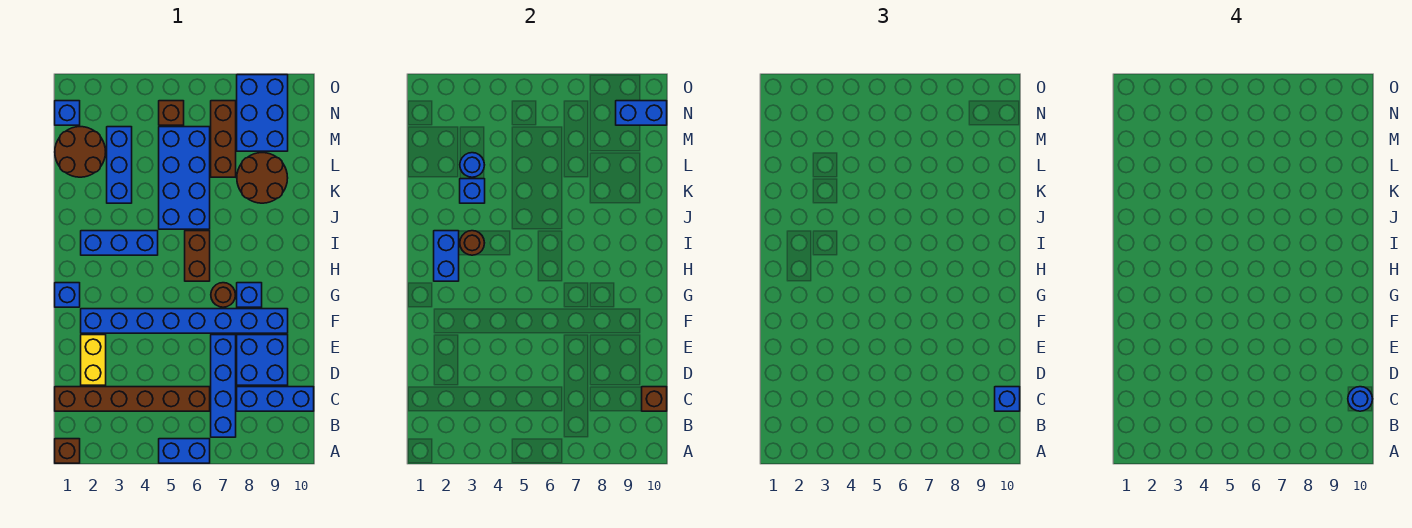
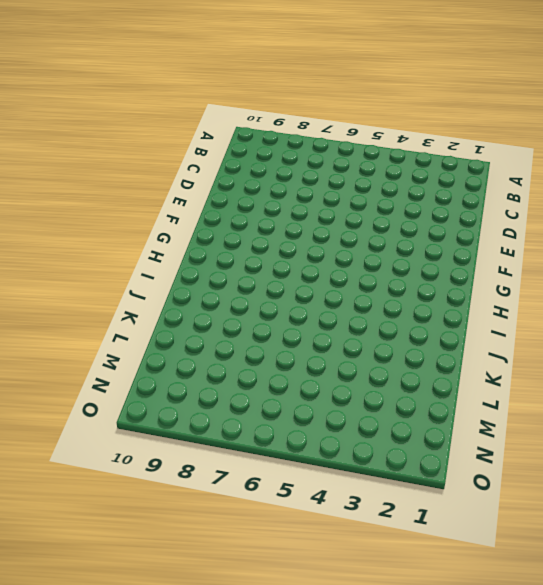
none -> brown 1x1 brick [55,439,80,463]
none -> blue 1x2 brick [159,439,210,463]
none -> blue 1x4 brick [211,335,236,437]

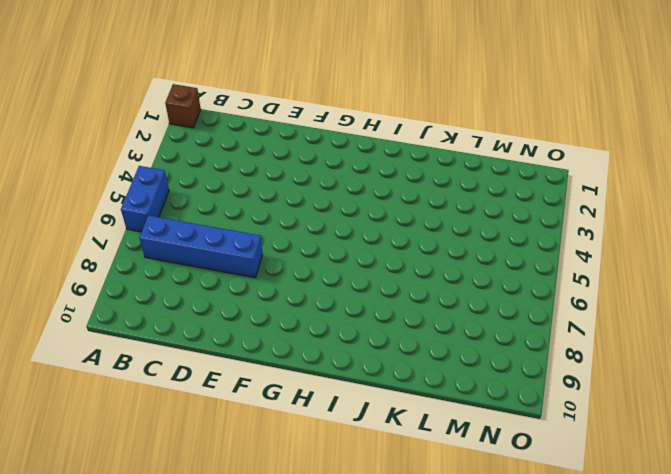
none -> brown 1x6 brick [55,387,210,411]
none -> blue 1x3 brick [237,387,314,411]
none -> yellow 1x2 brick [81,335,106,385]

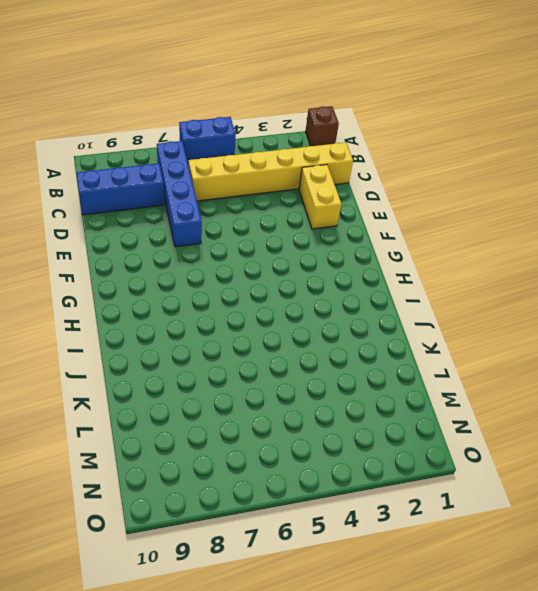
yellow 1x6 brick [188,143,353,201] -> brown 1x6 brick [55,387,210,411]
none -> blue 2x2 brick [237,335,288,385]
none -> blue 1x8 brick [81,309,288,333]
none -> blue 1x1 brick [55,283,80,307]

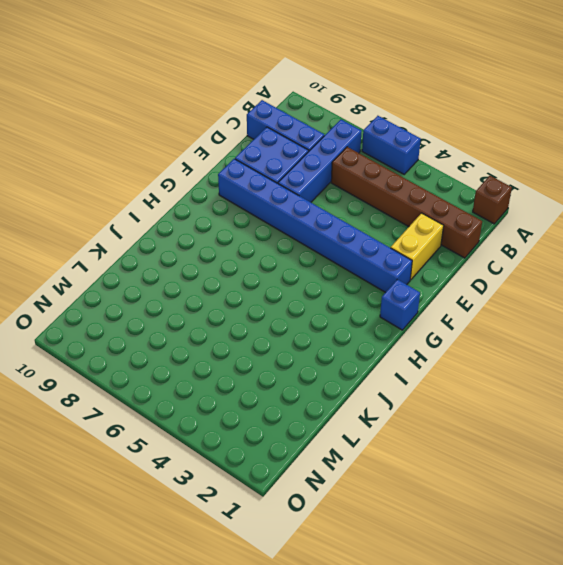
none -> brown 1x1 round brick [211,283,235,307]
none -> blue 1x1 brick [237,283,262,307]
none -> brown 1x2 brick [185,231,210,281]

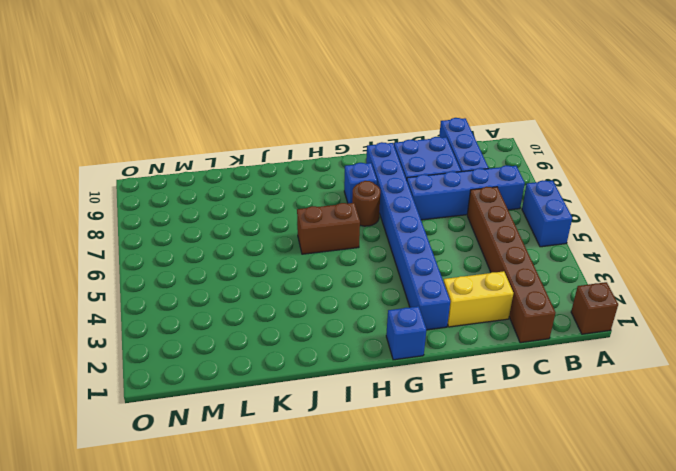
none -> blue 1x3 brick [81,231,158,255]
none -> blue 2x4 brick [159,127,210,229]
none -> blue 1x3 brick [107,127,132,203]

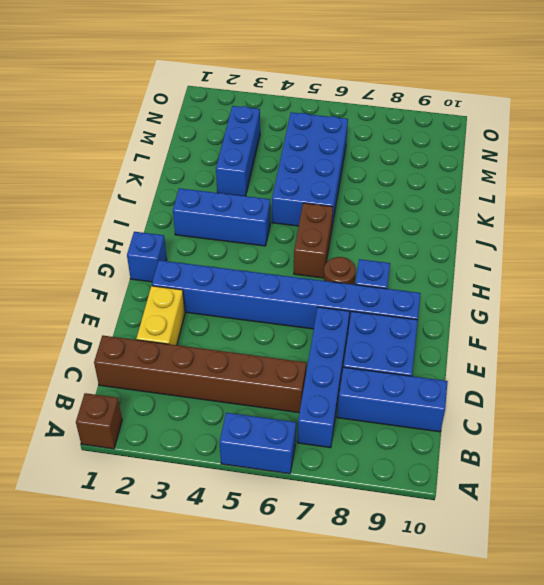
none -> brown 2x2 round brick [237,153,288,203]
none -> brown 2x2 round brick [55,127,106,177]
none -> brown 1x3 brick [211,101,236,177]

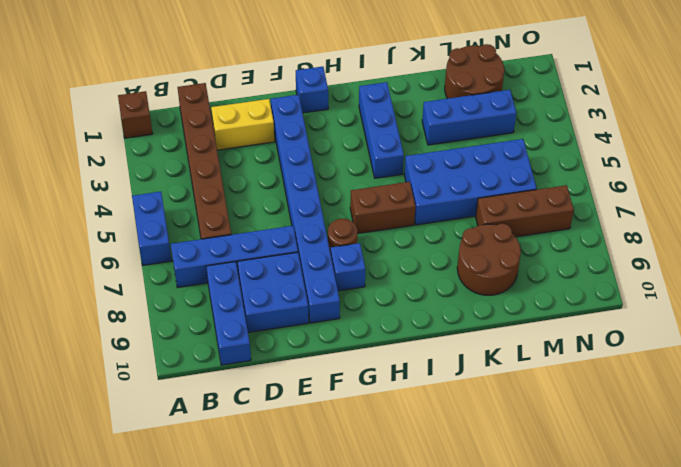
none -> blue 2x3 brick [237,75,288,151]
none -> blue 1x1 brick [55,101,80,125]
none -> brown 1x1 brick [159,101,184,125]

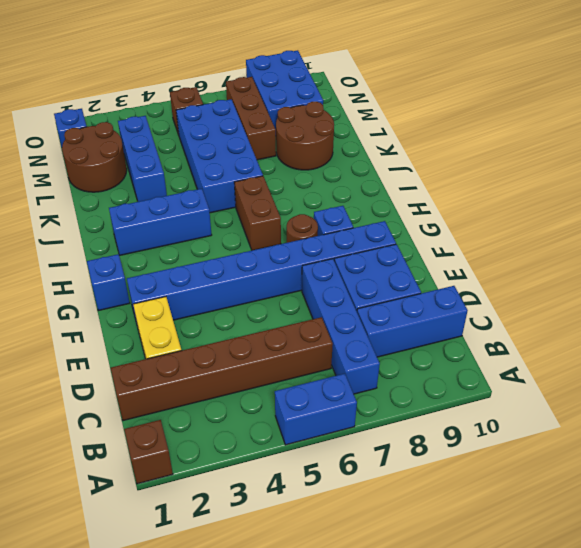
none -> brown 1x1 brick [642,387,667,411]
none -> blue 1x2 brick [434,231,459,281]
none -> brown 1x1 round brick [460,231,484,255]

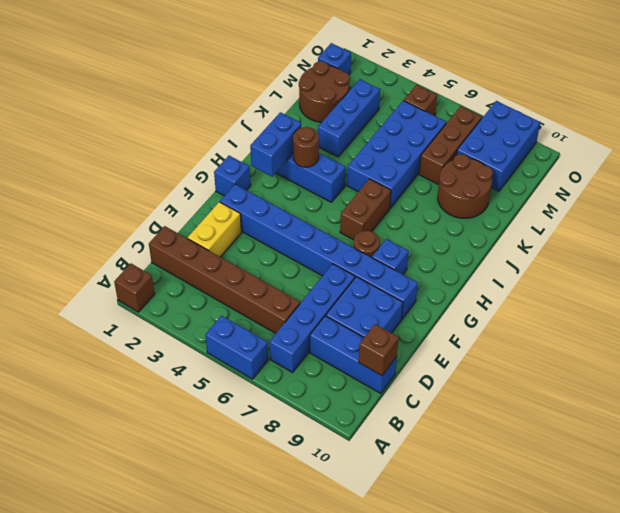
none -> blue 1x1 brick [460,179,485,203]
none -> blue 1x1 round brick [460,153,484,177]
none -> blue 1x2 brick [616,101,667,125]

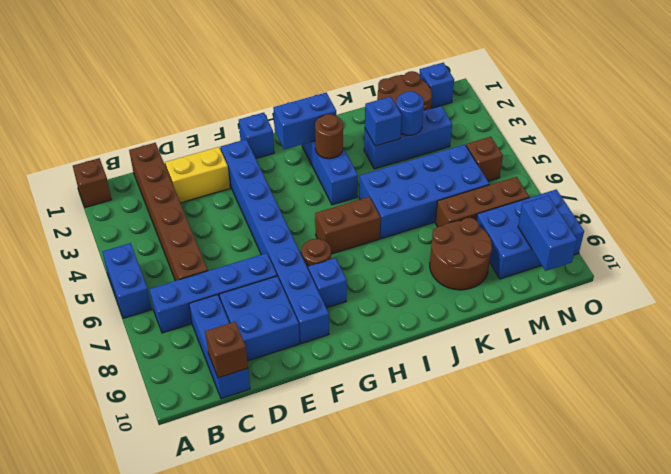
none -> blue 1x1 brick [995,387,1020,411]
none -> blue 1x1 round brick [1348,387,1372,411]

